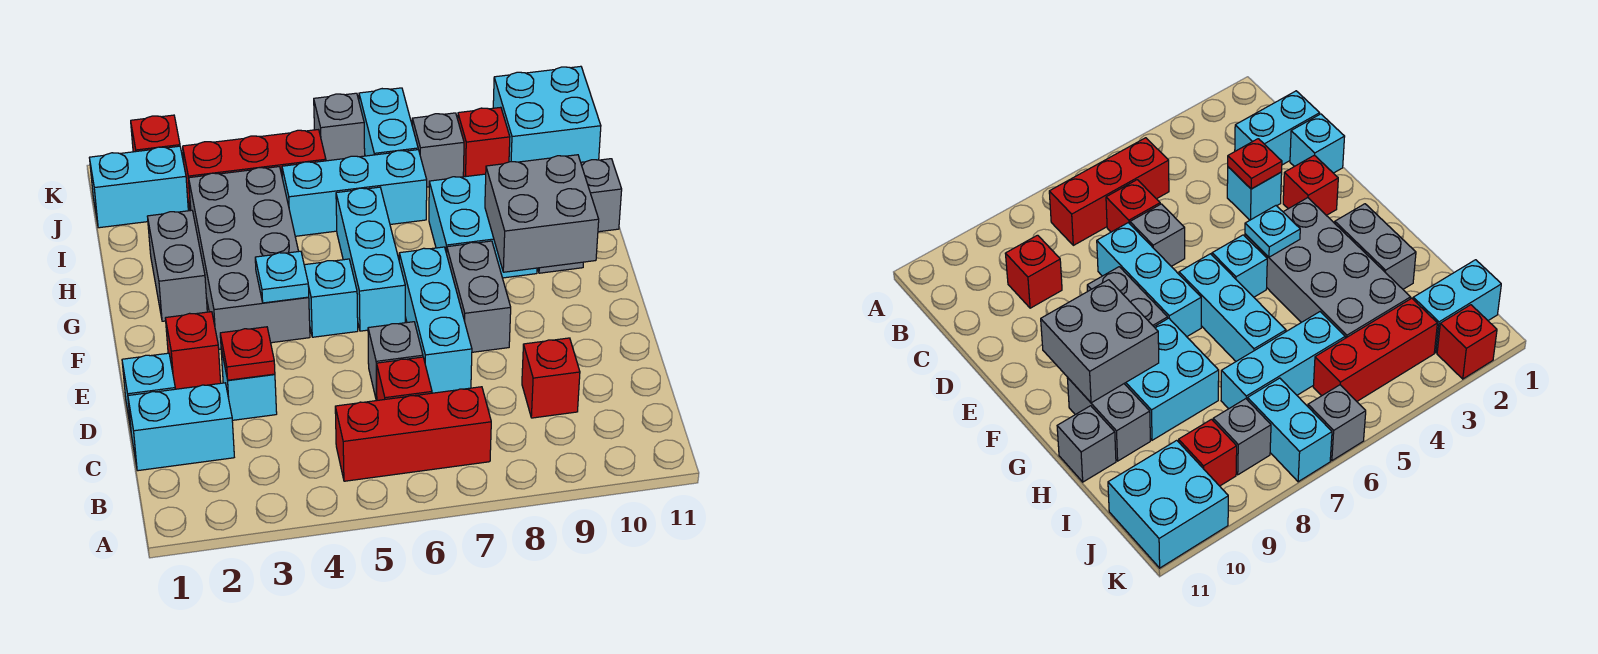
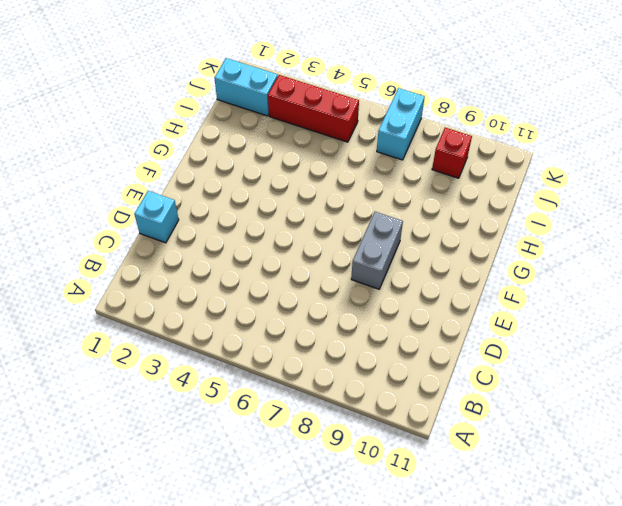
none -> red 1x3 brick [335,387,491,481]
none -> cyan 1x2 brick [128,383,234,471]
none -> red 1x1 brick [377,357,432,400]

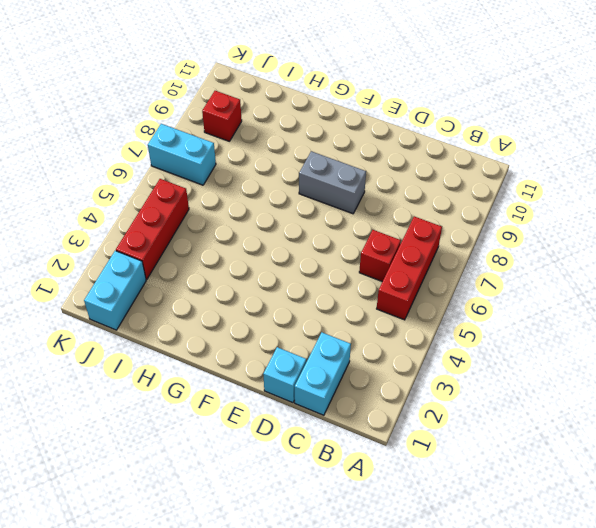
none -> red 1x1 brick [522,338,580,418]
none -> cyan 1x1 brick [221,349,277,420]
none -> grey 1x1 brick [368,322,423,401]

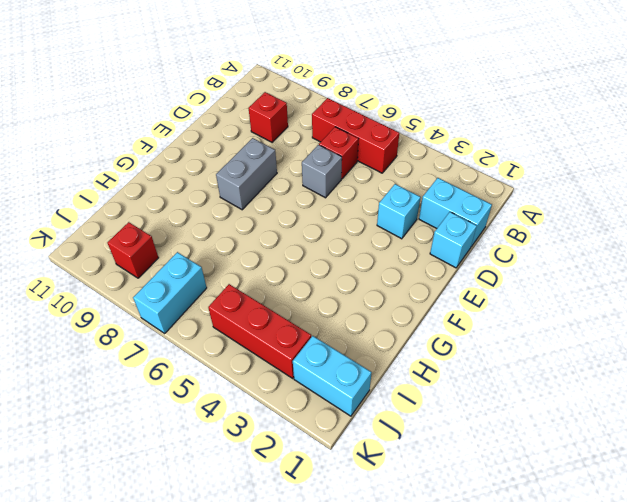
none -> cyan 1x3 brick [399,247,472,393]
none -> red 1x1 brick [165,312,221,389]
none -> grey 2x4 brick [189,167,310,349]

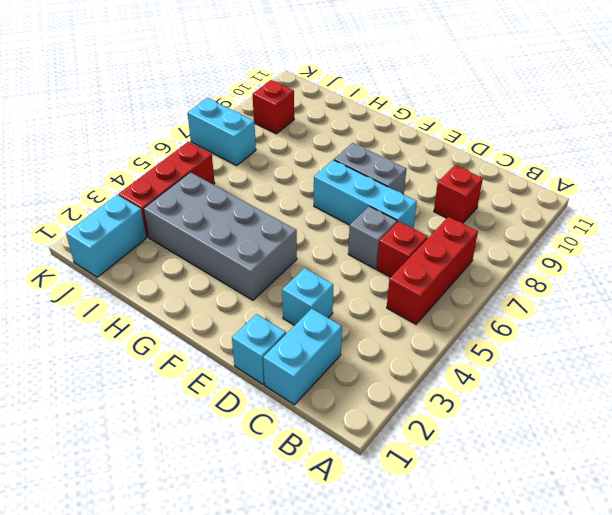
none -> red 1x1 brick [165,312,221,389]
none -> cyan 1x1 brick [304,259,358,337]
none -> cyan 1x3 brick [336,187,405,331]

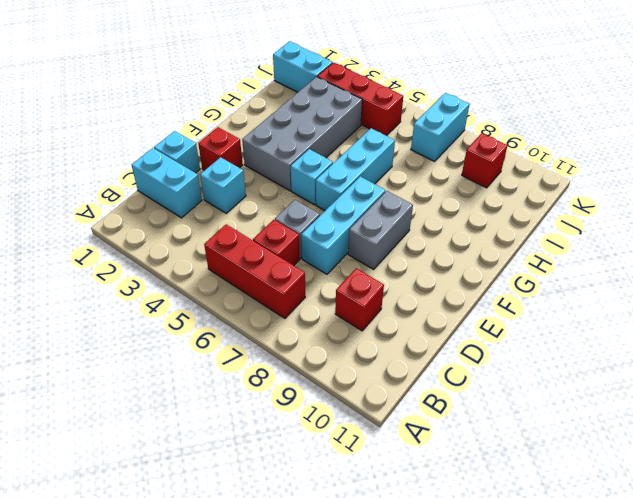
none -> grey 1x2 brick [147,210,207,321]
none -> cyan 2x2 brick [429,174,537,278]
none -> grey 1x2 brick [1067,378,1150,461]

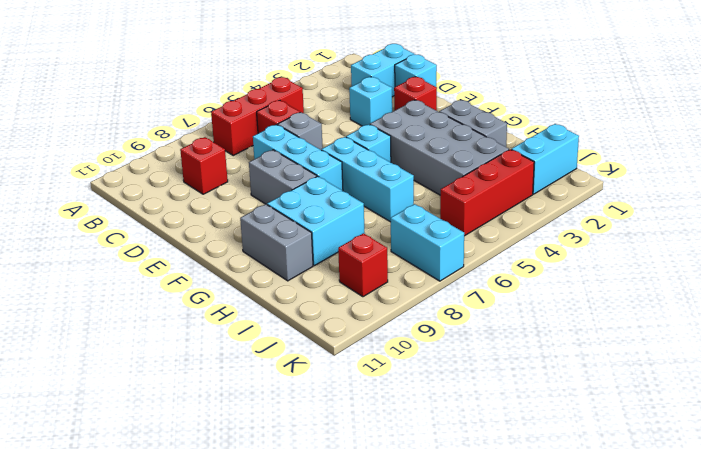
none -> grey 1x1 brick [581,159,622,232]
none -> cyan 1x3 brick [282,150,427,236]
none -> grey 1x1 brick [412,113,464,187]

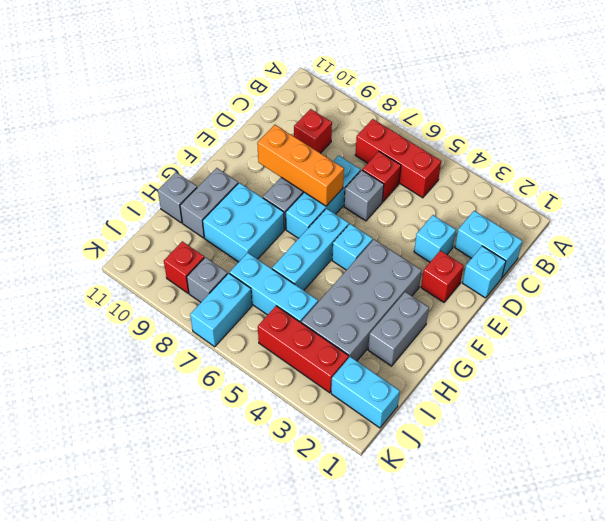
orange 1x3 brick [257,125,344,206] -> none
none -> cyan 2x2 brick [493,66,601,162]
none -> red 1x1 brick [131,115,180,152]
none -> grey 1x1 brick [314,93,365,161]

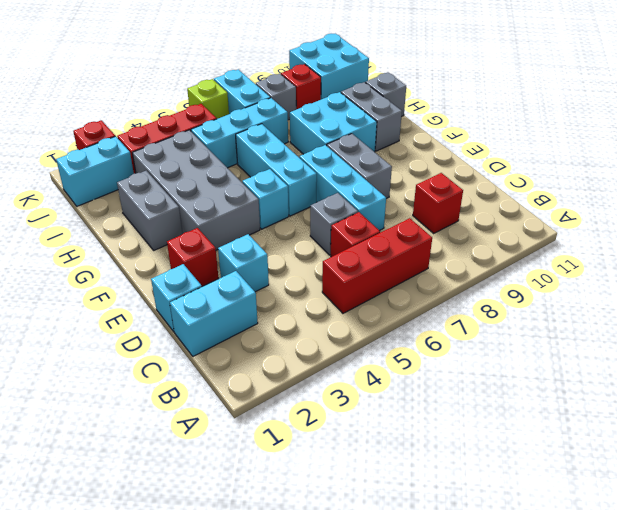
lime 1x1 brick [187,79,229,119] -> grey 1x1 brick [314,93,365,161]
none -> red 1x1 plate [220,327,275,380]
none -> cyan 1x1 plate [255,251,309,303]
none -> grey 2x2 brick [485,155,599,272]

